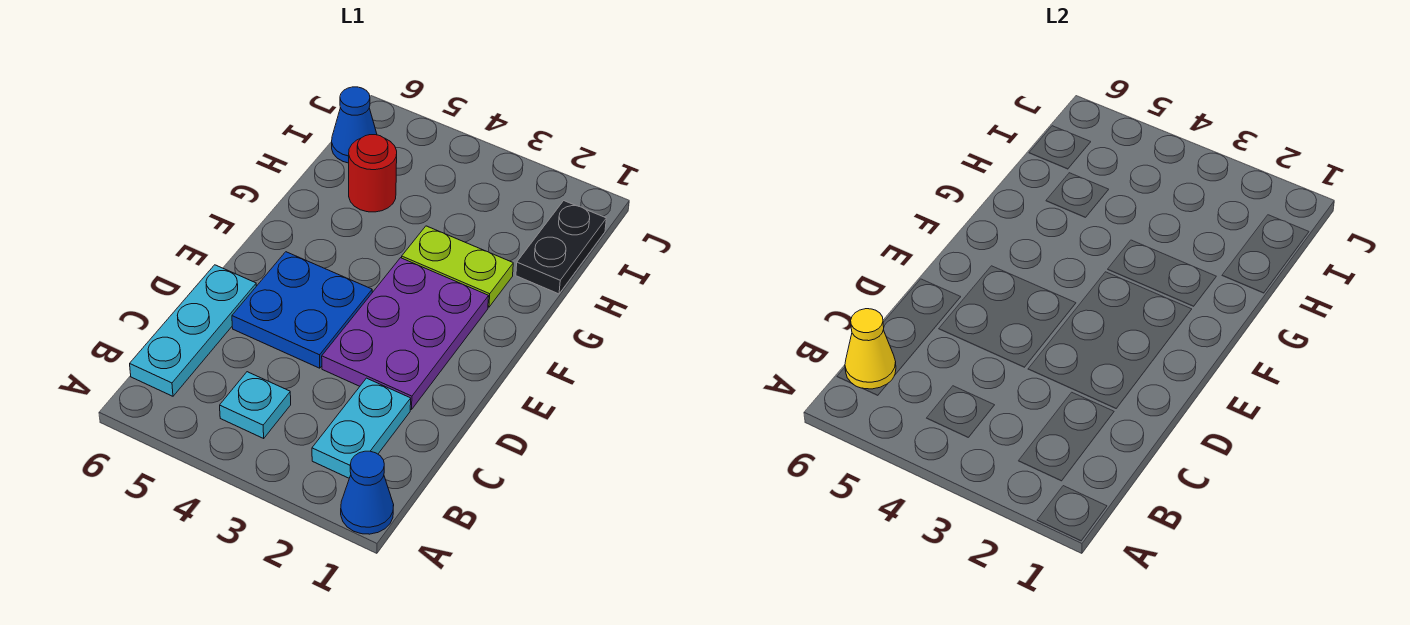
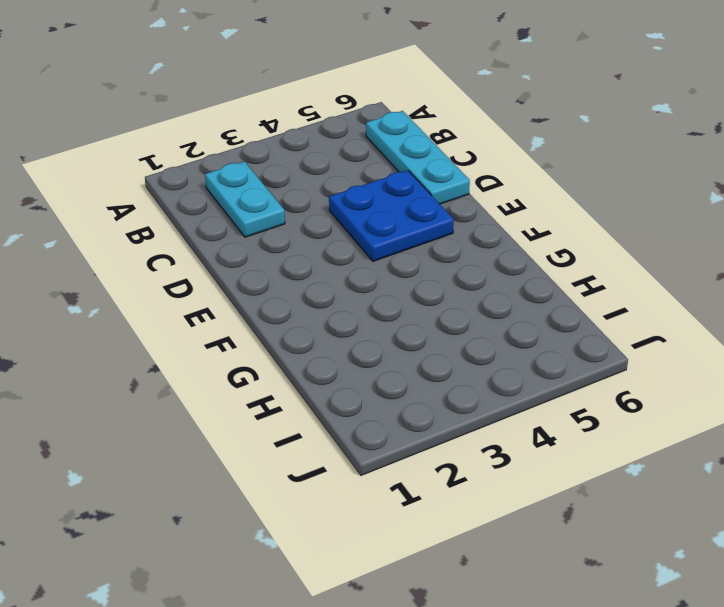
none -> blue 1x1 cone [341,451,394,534]
none -> cyan 1x1 plate [220,372,291,438]

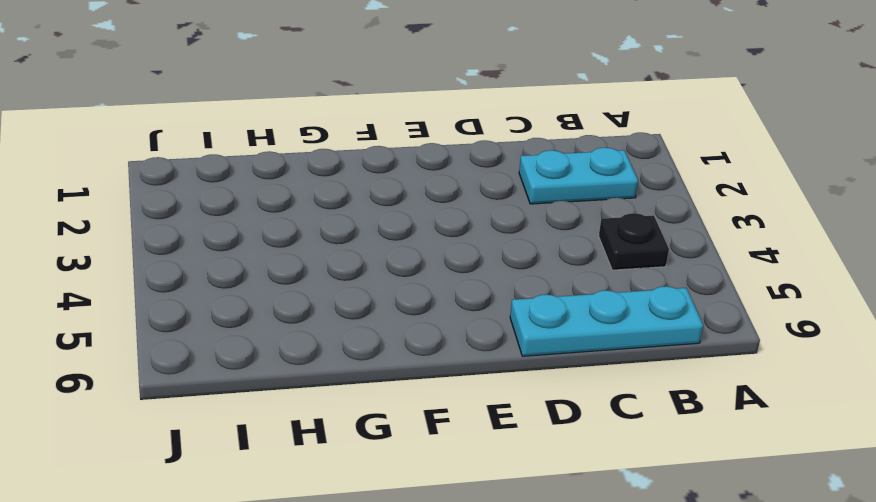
black 1x1 plate [599,213,669,270] -> cyan 1x1 plate [220,372,291,438]
none -> blue 1x1 cone [341,451,394,534]
none -> purple 2x3 plate [322,258,489,410]

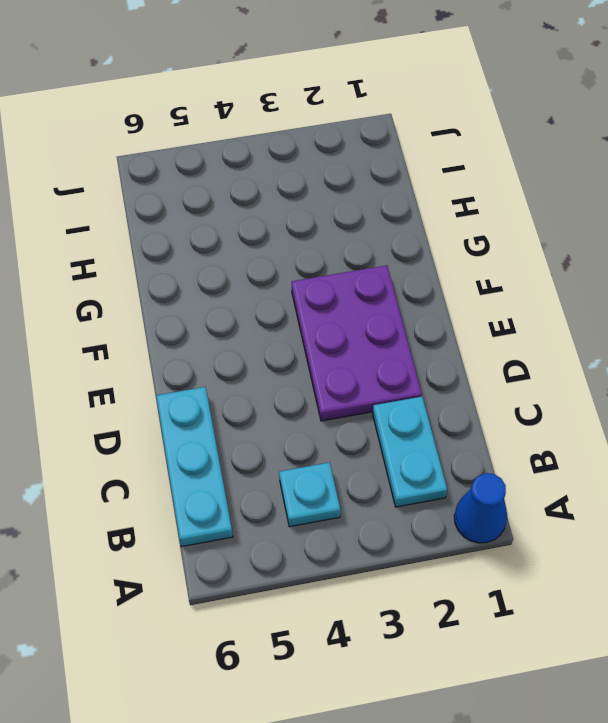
none -> blue 2x2 plate [232,252,372,368]
none -> lime 1x2 plate [402,226,513,307]

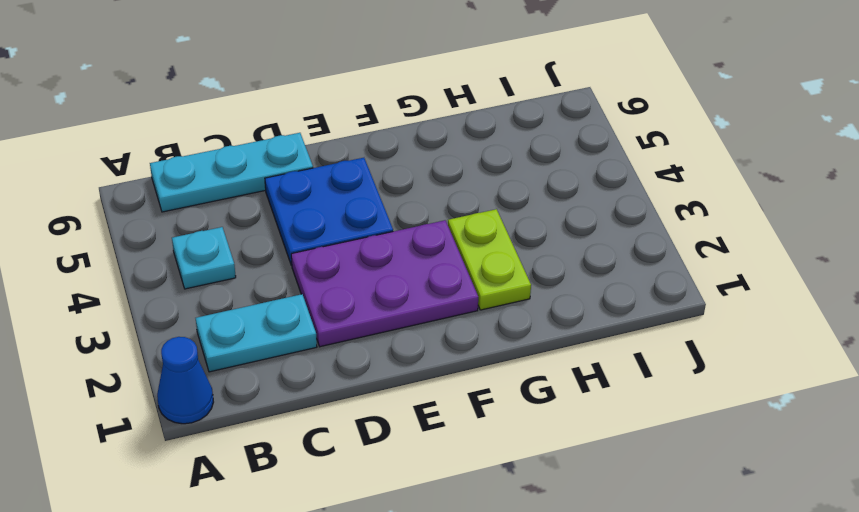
none -> black 1x2 plate [516,201,606,294]
none -> red 1x1 round brick [349,135,397,212]

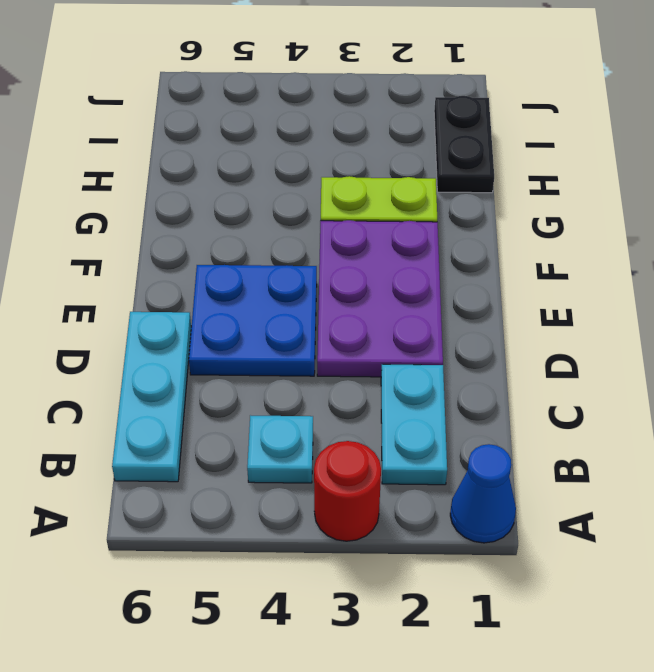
red 1x1 round brick [314,441,381,541] -> red 1x1 round brick moved to [349,135,397,212]
none -> blue 1x1 cone [332,87,377,163]
none -> yellow 1x1 cone [845,309,896,389]

